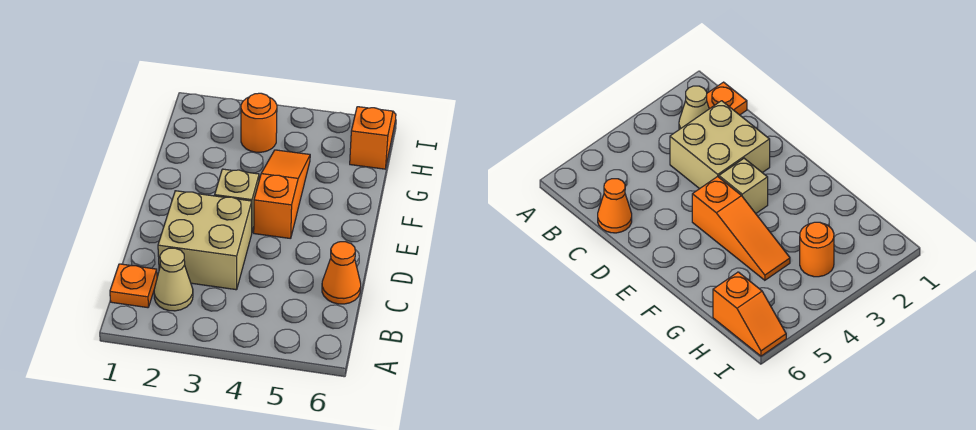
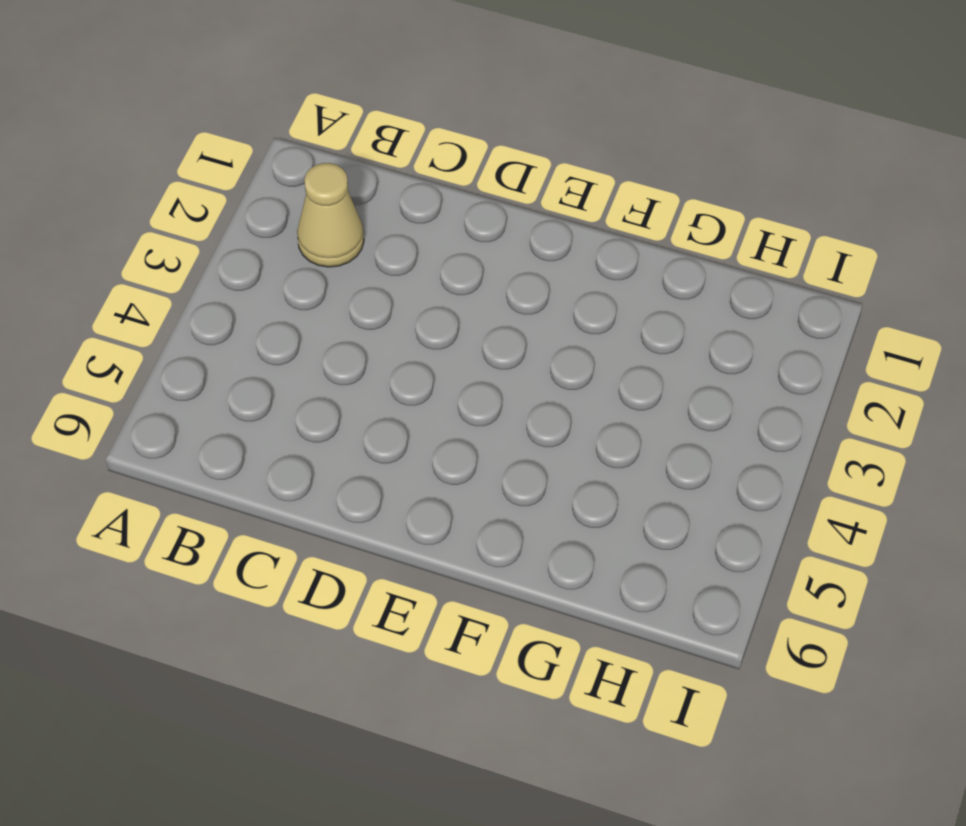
none -> orange 1x1 plate [110,264,157,308]
none -> tan 2x2 brick [158,191,252,290]

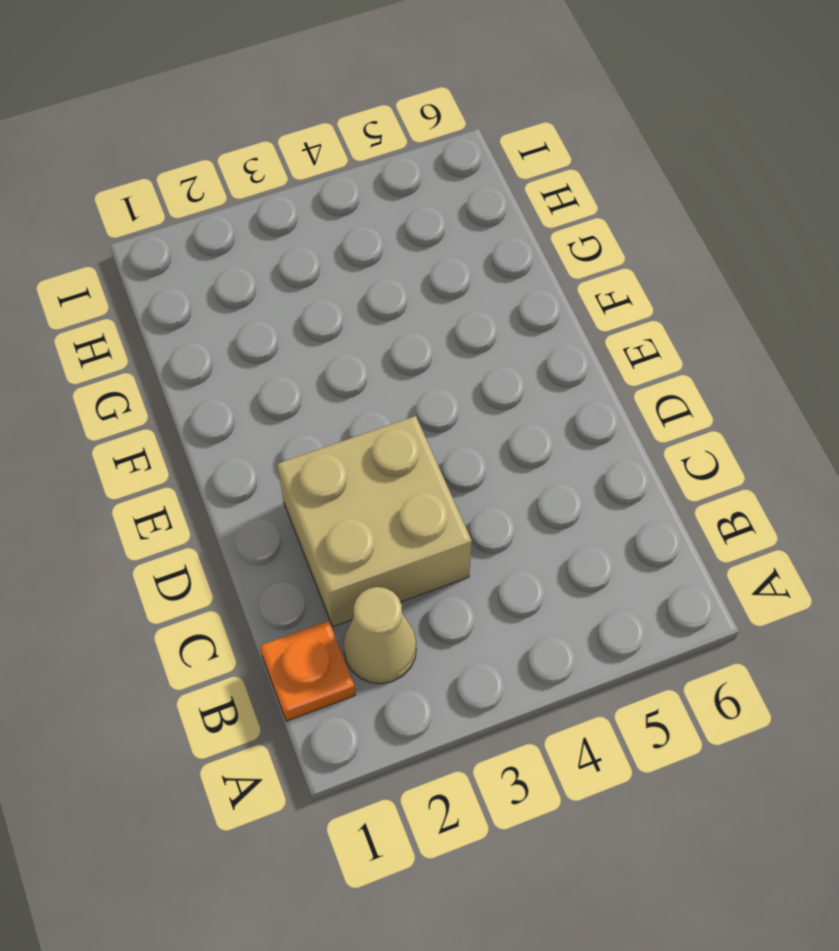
none -> orange 1x1 cone [322,242,361,304]
none -> tan 1x1 brick [215,169,259,231]

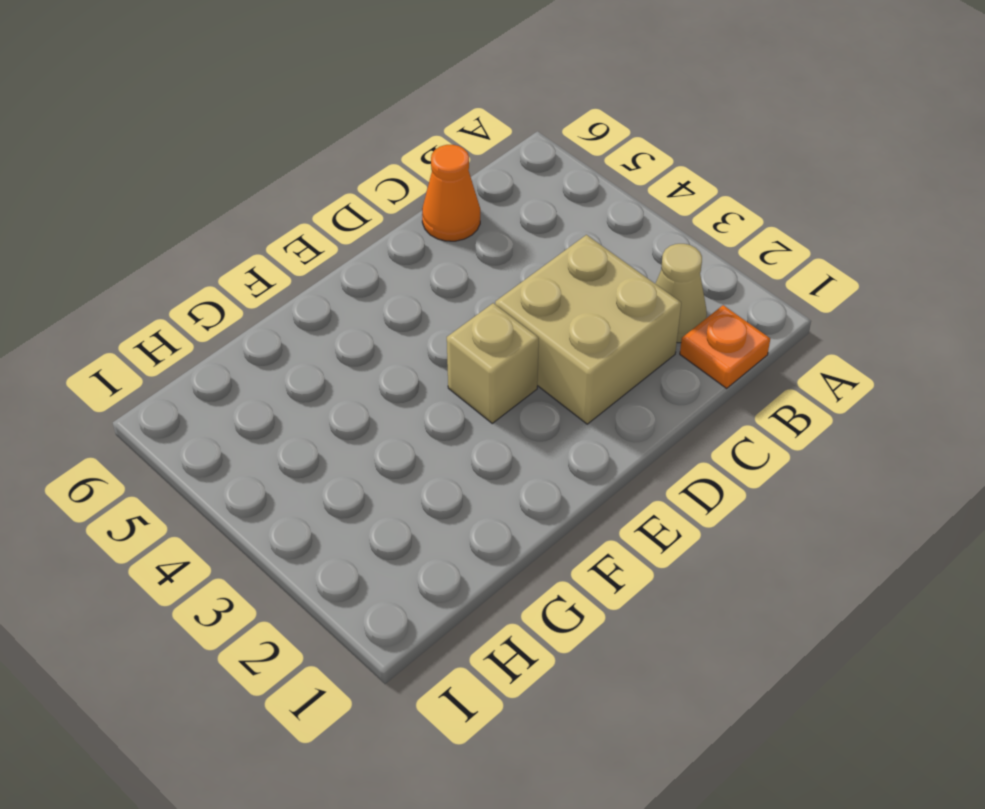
none -> orange 1x3 slope [254,150,310,239]
none -> orange 1x1 round brick [241,93,277,152]

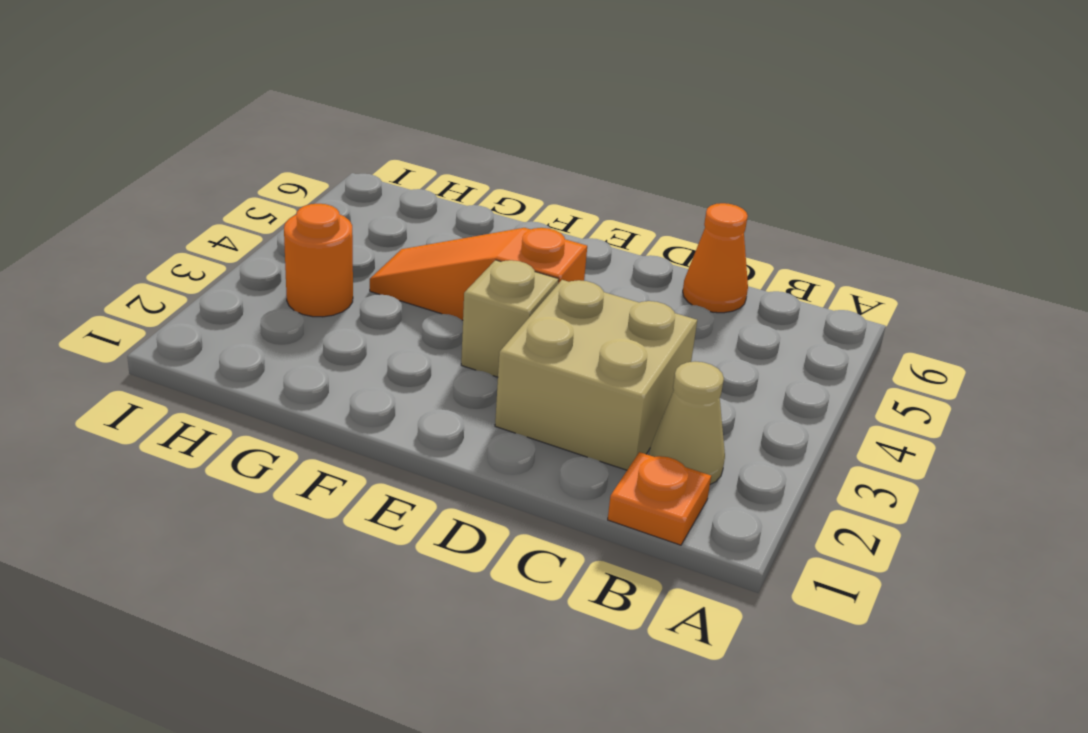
none -> orange 1x2 slope [350,107,396,169]

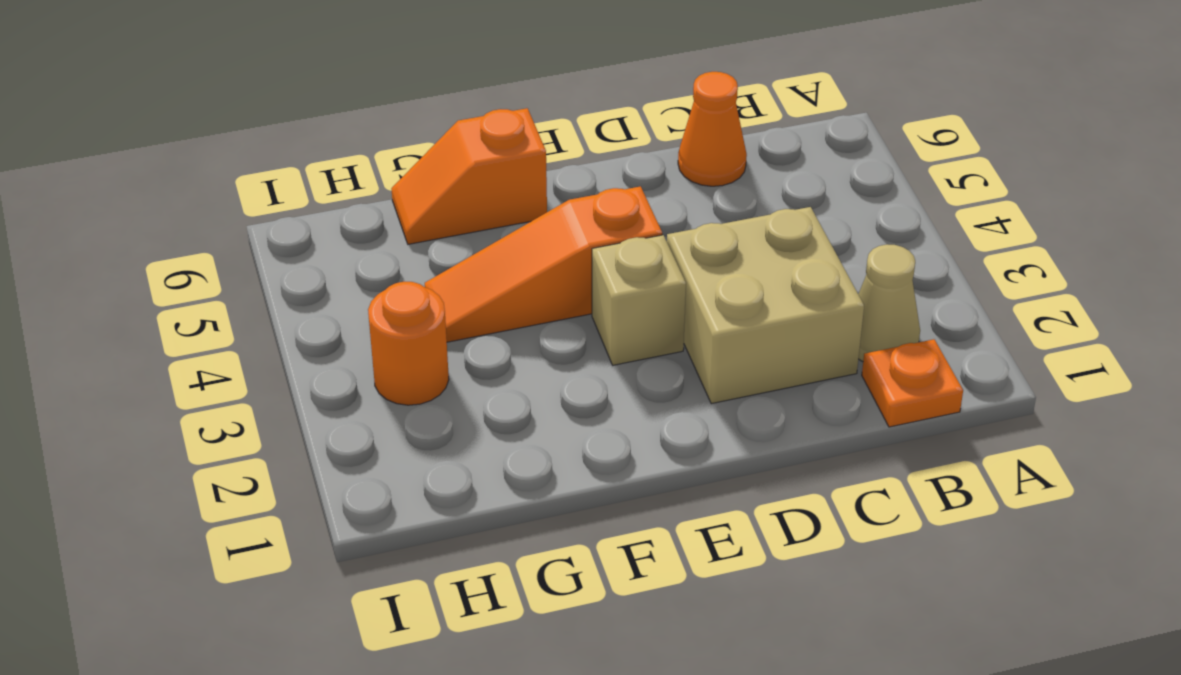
orange 1x2 slope [392,108,547,244] -> orange 1x2 slope moved to [350,107,396,169]

